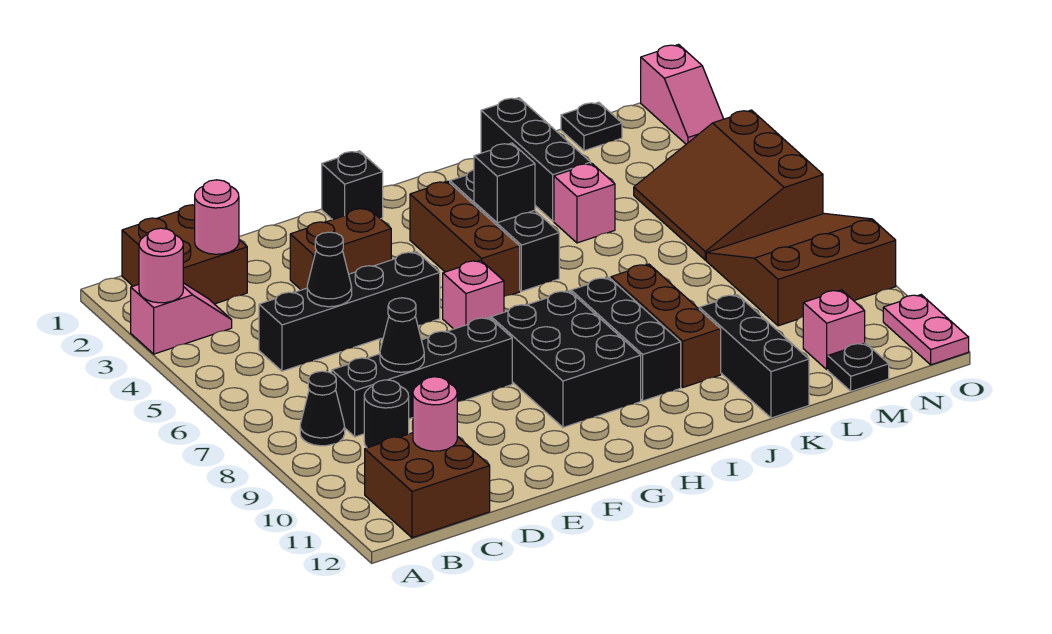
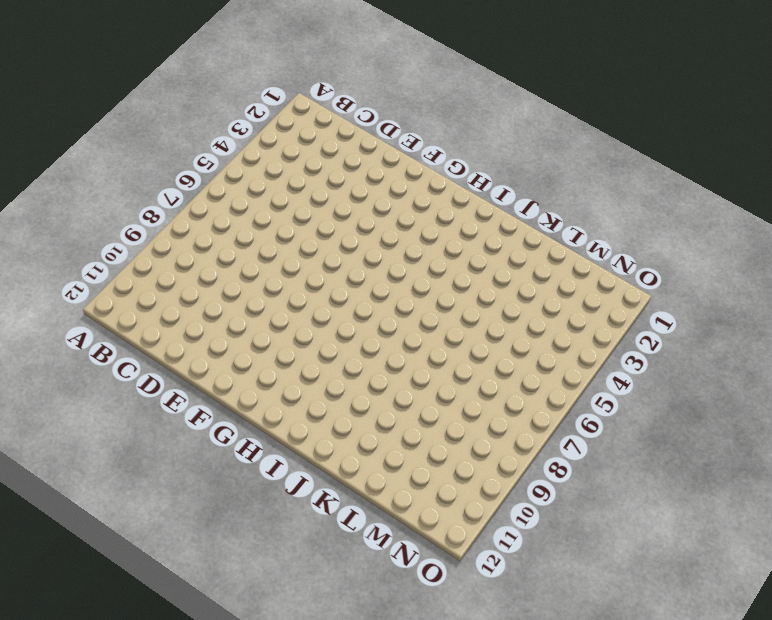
none -> pink 1x2 slope [131,283,232,354]
none -> brown 2x2 brick [122,205,247,304]
none -> black 1x1 cone [300,371,345,446]
none -> brown 2x2 brick [365,433,490,538]

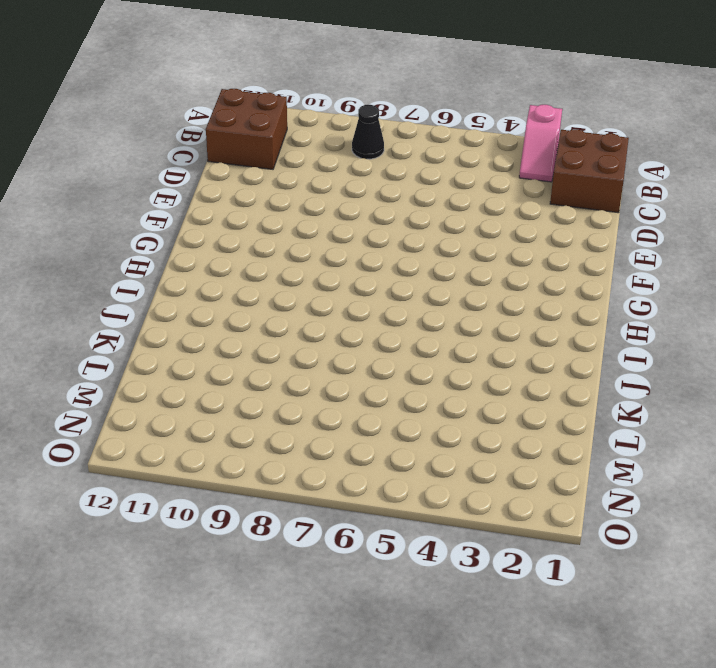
none -> black 1x4 brick [259,252,440,371]
none -> black 1x4 brick [332,317,512,437]
none -> black 1x1 round brick [364,380,409,448]
none -> brown 1x2 brick [290,208,391,290]

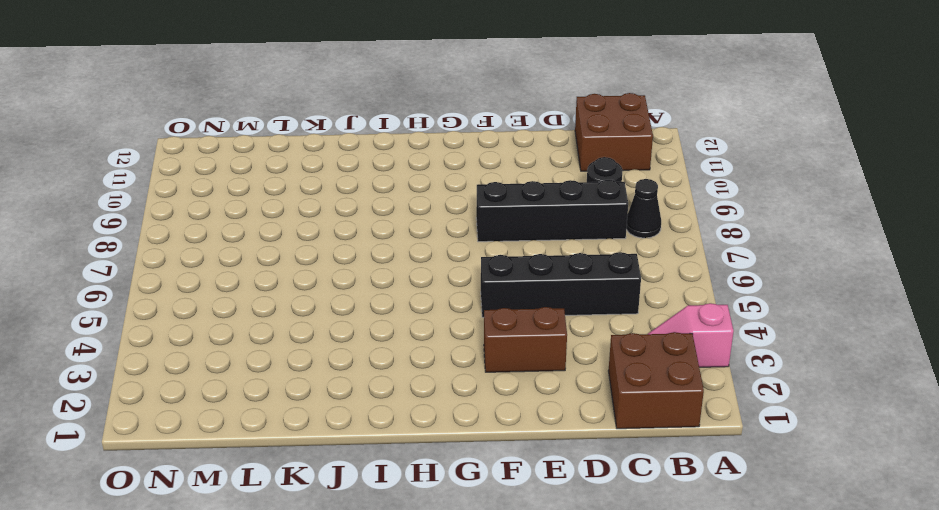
none -> black 1x1 brick [322,151,383,220]
none -> pink 1x1 brick [443,260,504,329]
none -> black 2x3 brick [491,291,641,427]
none -> brown 1x3 brick [410,181,520,296]

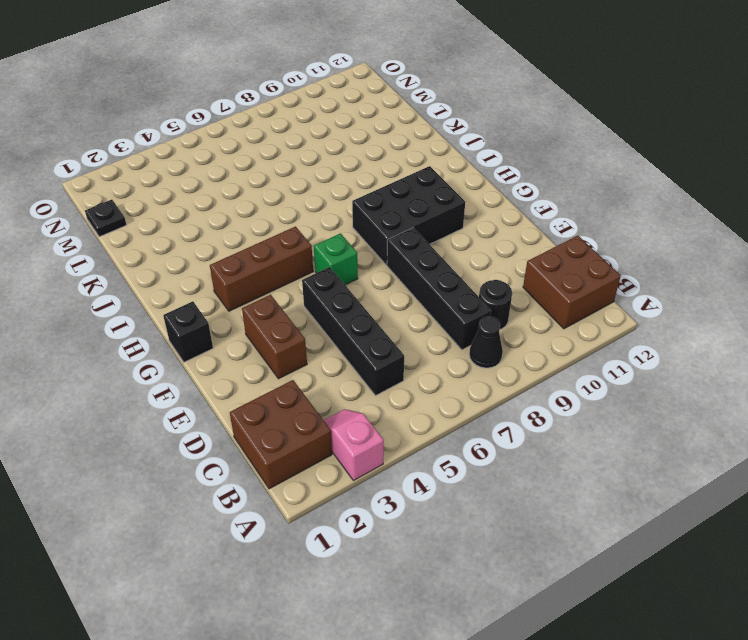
green 1x1 brick [314,233,358,285] -> pink 1x1 brick [443,260,504,329]
none -> black 1x3 brick [450,170,559,291]
none -> black 1x3 brick [571,278,681,401]
none -> brown 1x3 brick [611,264,721,387]
none -> black 1x3 brick [481,98,591,221]

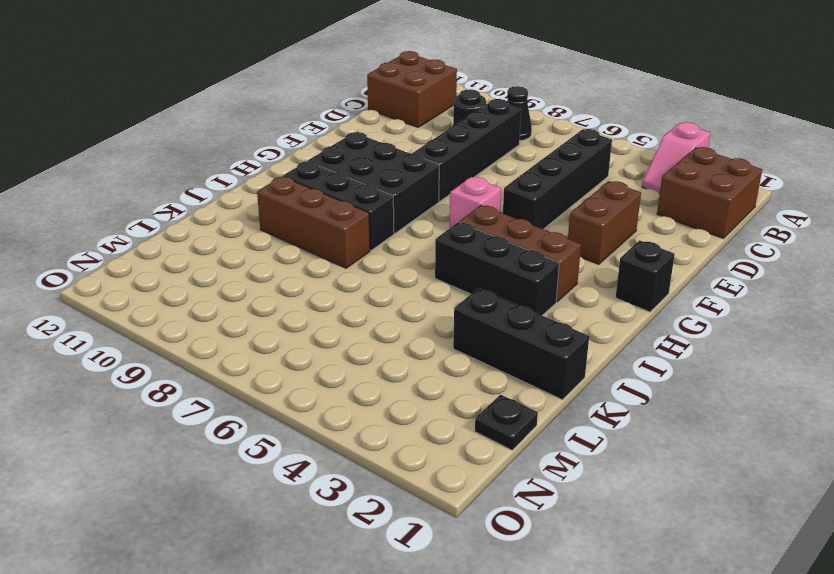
none -> pink 1x1 brick [554,163,615,243]
none -> black 1x3 brick [699,295,809,418]
none -> brown 3x3 slope [634,110,823,260]
none -> brown 3x3 slope [706,213,896,326]

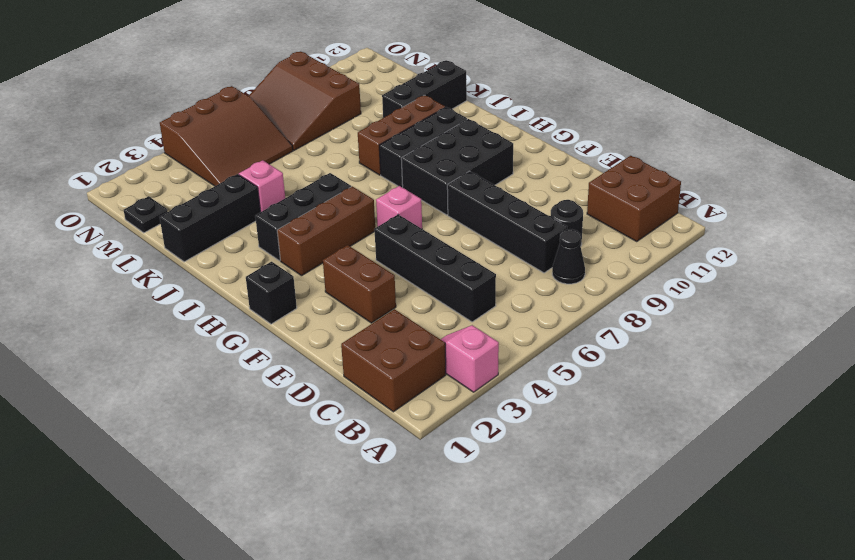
none -> pink 1x1 brick [803,290,865,369]
none -> black 1x1 plate [828,343,889,391]
none -> pink 1x2 slope [641,45,723,144]
none -> pink 1x2 plate [883,295,969,365]

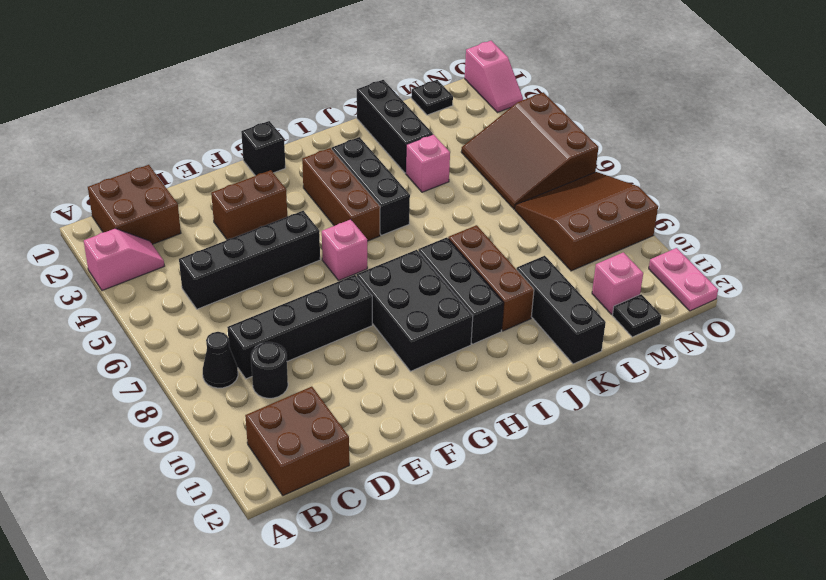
none -> pink 1x1 round brick [139,228,183,303]
none -> pink 1x1 round brick [195,180,239,254]
none -> pink 1x1 round brick [413,377,457,451]
none -> black 1x1 cone [307,232,352,307]

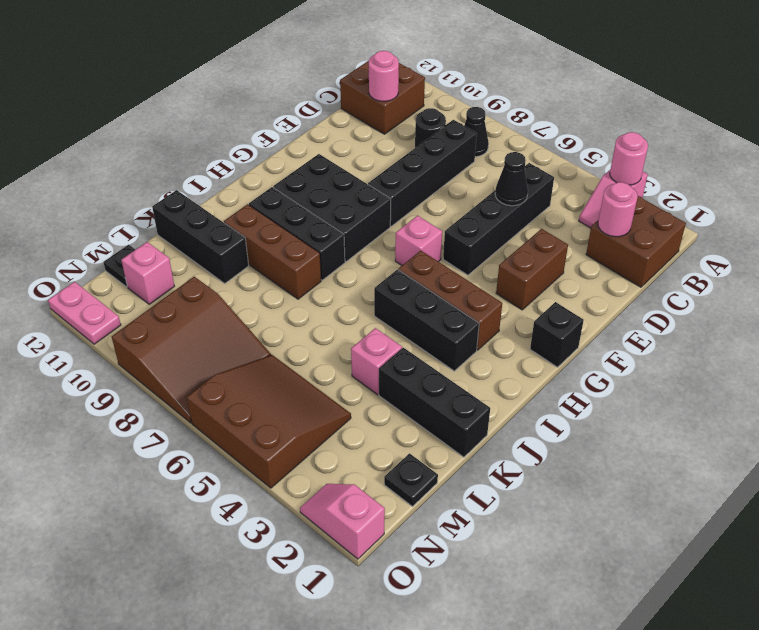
none -> black 1x1 cone [380,298,424,372]
none -> black 1x1 brick [474,143,535,223]

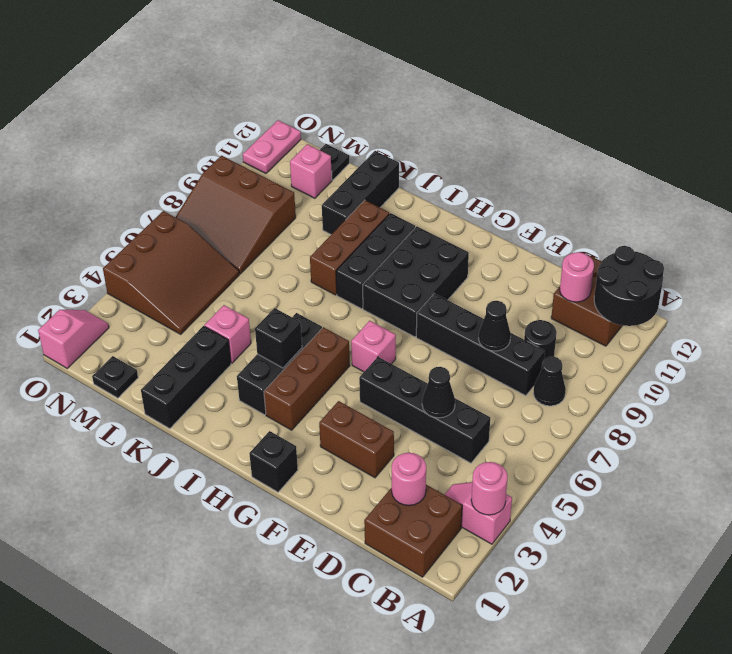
black 2x2 round brick [594,246,664,326] -> none

